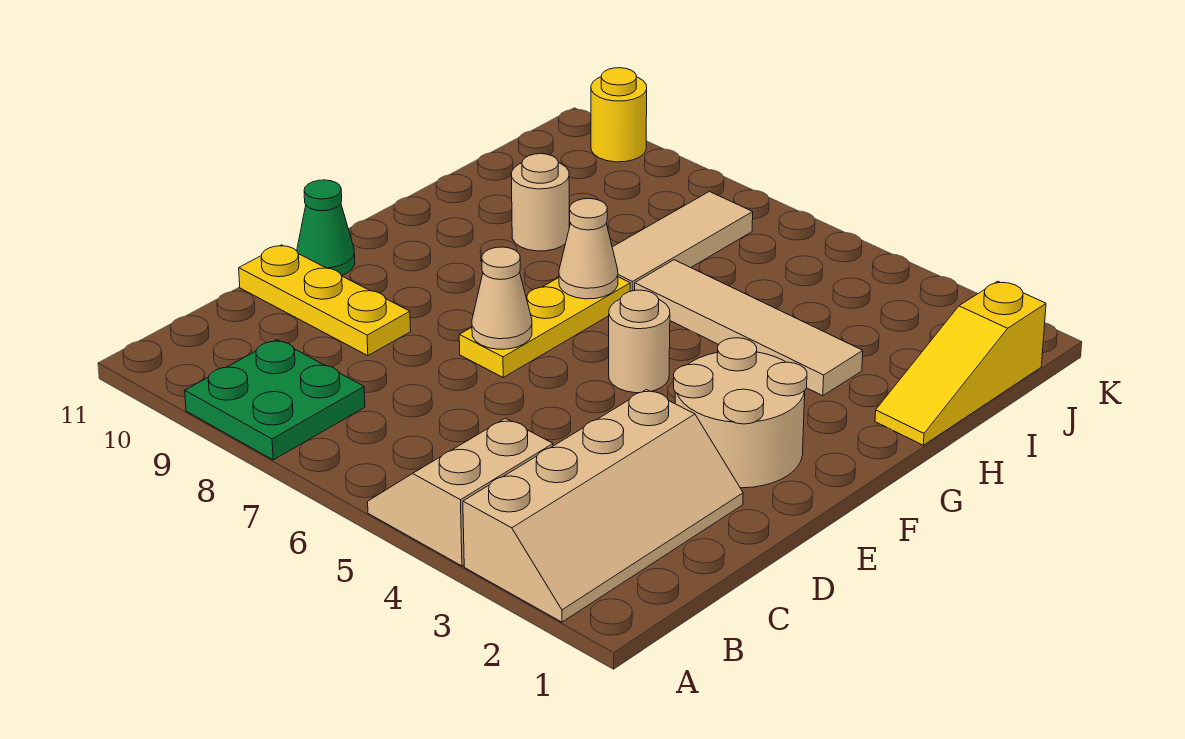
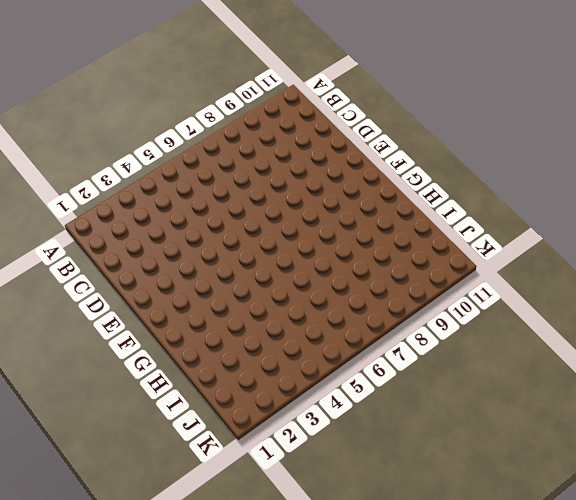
none -> tan 2x4 slope [463,389,743,622]
none -> tan 2x2 slope [368,418,553,566]
none -> green 2x2 plate [185,340,365,460]

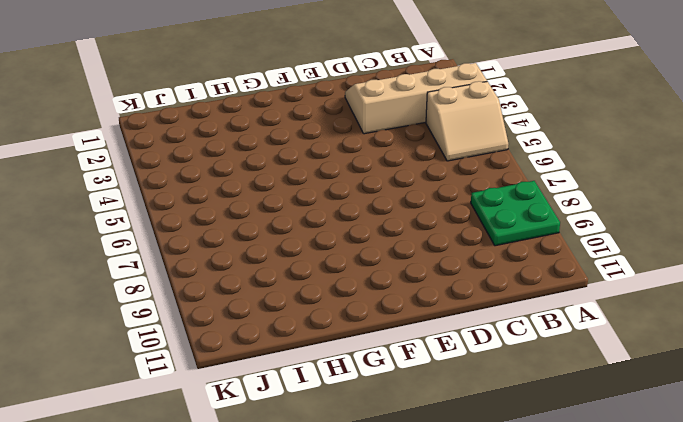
none -> yellow 1x3 plate [239,245,411,356]
none -> tan 2x2 round brick [674,338,807,488]
none -> yellow 1x3 plate [459,277,630,377]

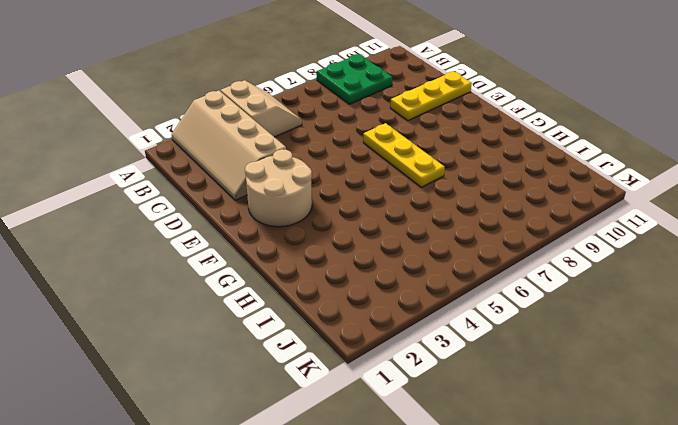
none -> green 1x1 cone [297,180,355,276]
none -> tan 1x1 round brick [609,290,670,393]
none -> yellow 1x3 slope [875,281,1046,445]

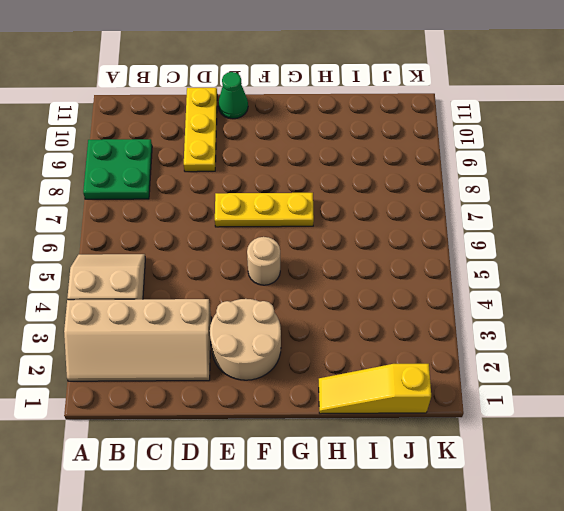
none -> tan 1x4 tile [635,260,863,396]
none -> tan 1x3 tile [612,192,753,291]
none -> tan 1x1 round brick [511,154,569,251]

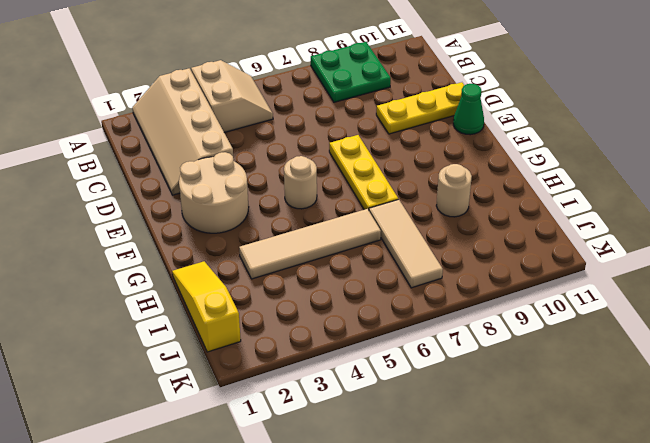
none -> yellow 1x1 round brick [591,68,647,162]
none -> tan 1x1 cone [472,247,532,349]
none -> tan 1x1 cone [559,199,618,299]

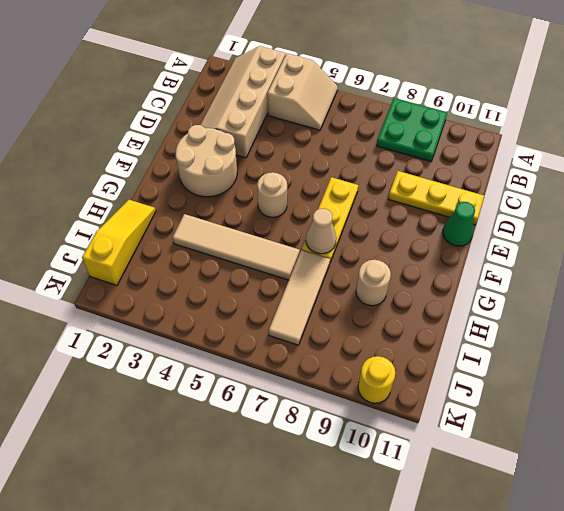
none -> tan 1x1 cone [472,247,532,349]

